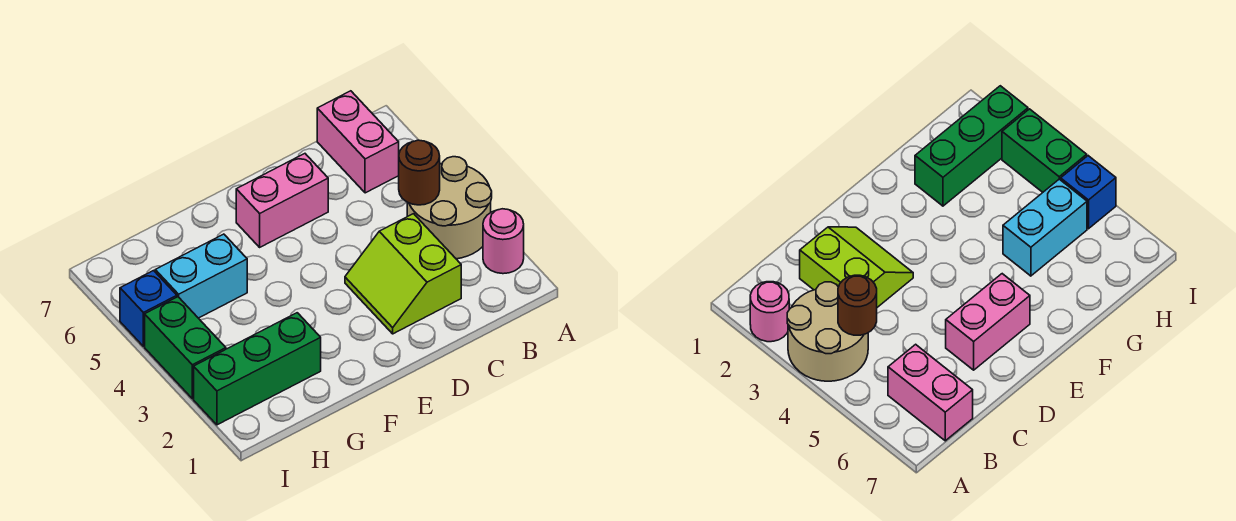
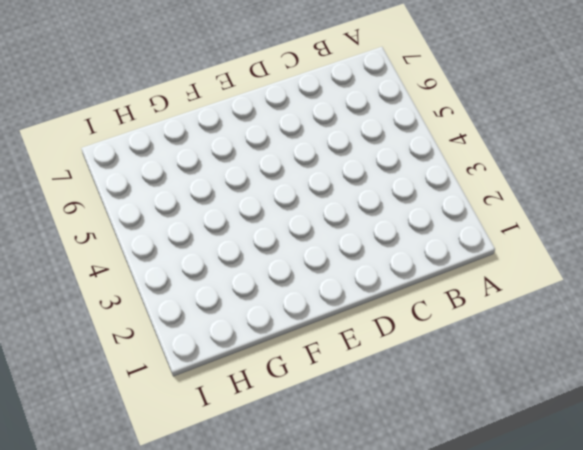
none -> pink 1x1 round brick [483,209,524,274]
none -> tan 2x2 round brick [407,157,492,259]

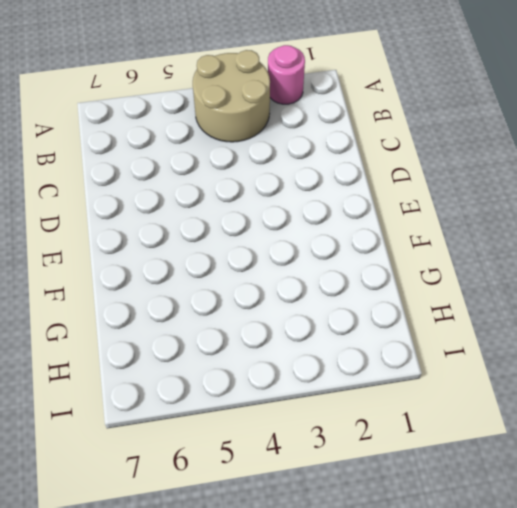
none -> pink 1x2 brick [317,91,399,193]
none -> lime 2x2 slope [345,214,461,334]

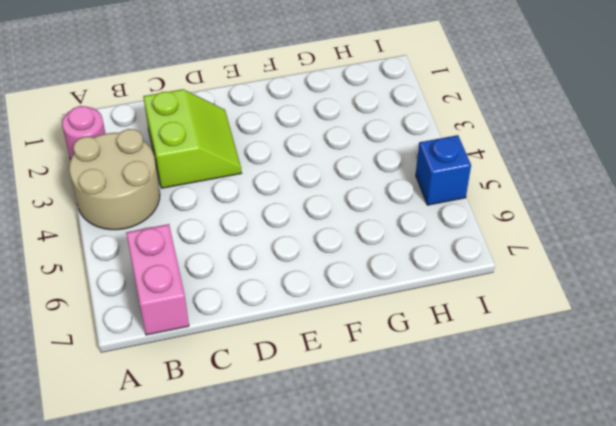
none -> pink 1x2 brick [236,154,328,247]
none -> green 1x3 brick [194,313,321,425]

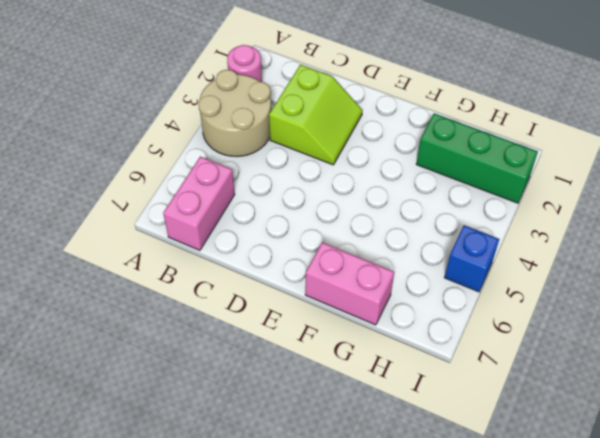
pink 1x2 brick [305,242,394,325] -> pink 1x2 brick moved to [236,154,328,247]
none -> cyan 1x2 brick [155,234,247,318]
none -> green 1x2 brick [145,297,226,399]

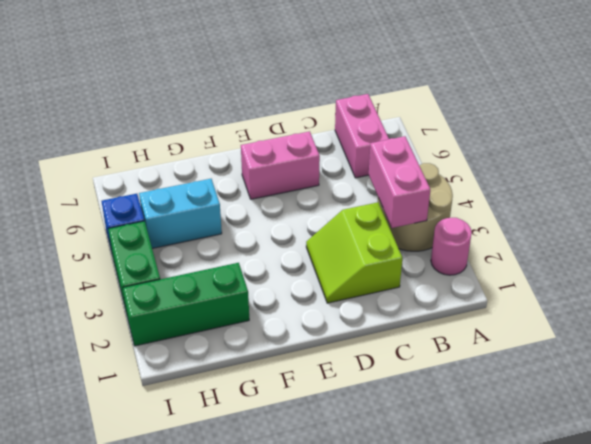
pink 1x2 brick [369,136,430,228] -> brown 1x1 round brick [399,140,440,205]

